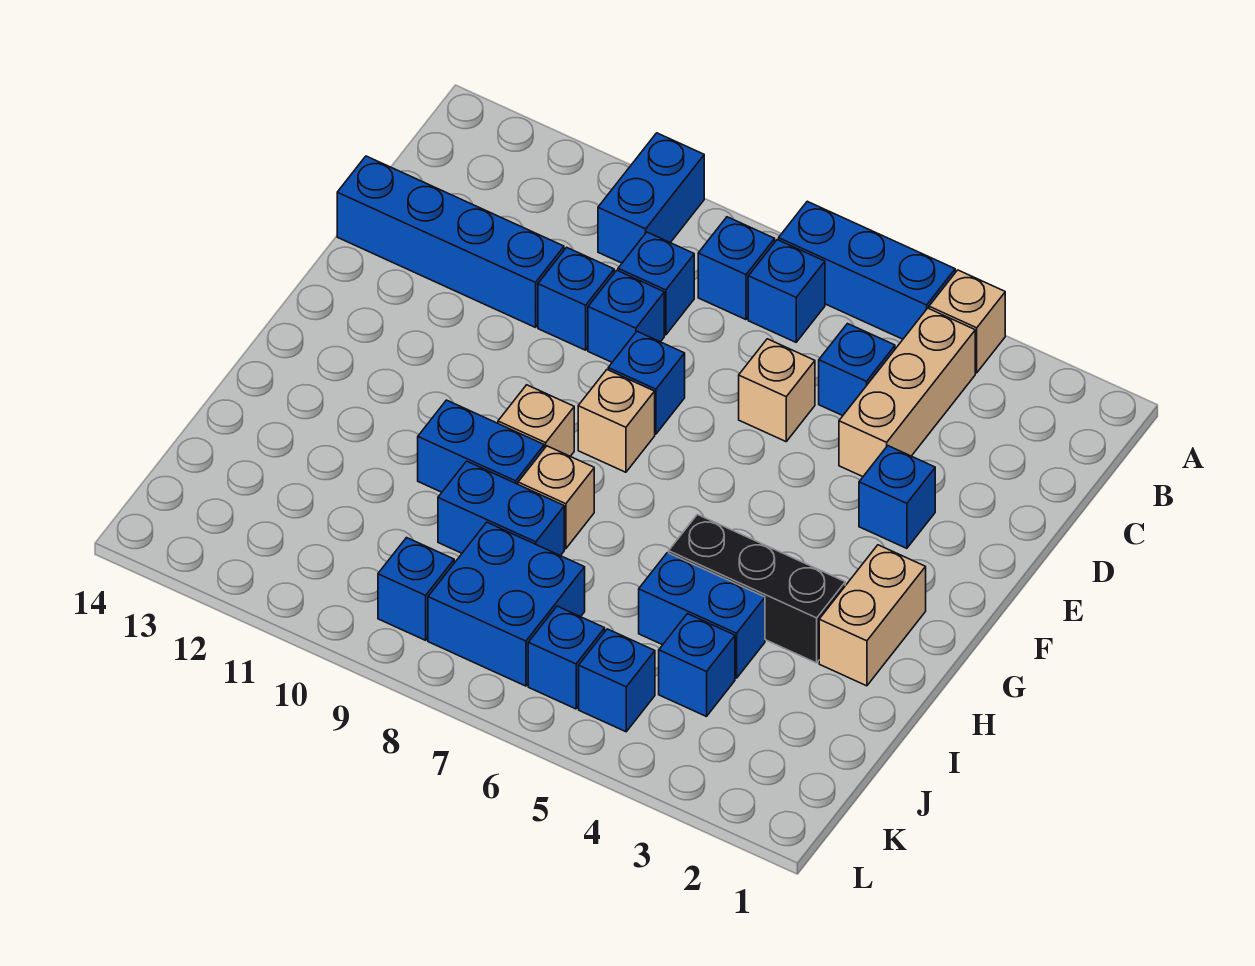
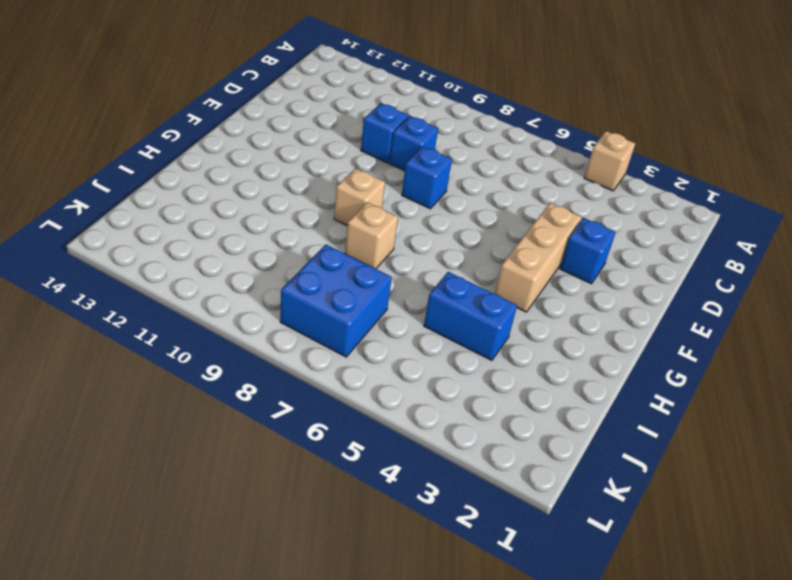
tan 1x3 brick [495,203,582,312] -> tan 1x3 brick moved to [839,308,975,477]
none -> blue 1x3 brick [779,201,955,339]
none -> blue 1x2 brick [598,133,704,263]
none -> blue 1x1 brick [748,240,825,342]

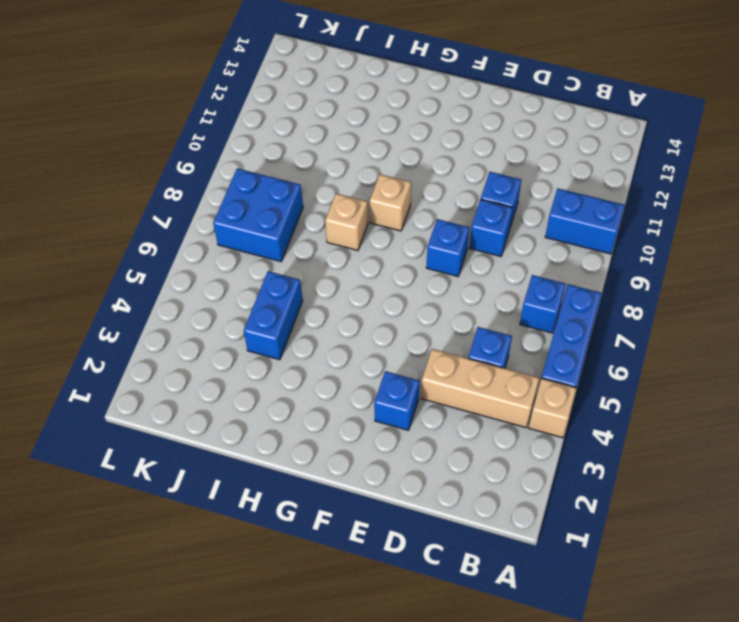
none -> blue 1x1 brick [698,217,775,320]
none -> blue 1x1 brick [618,232,694,335]
none -> tan 1x1 brick [739,339,815,441]

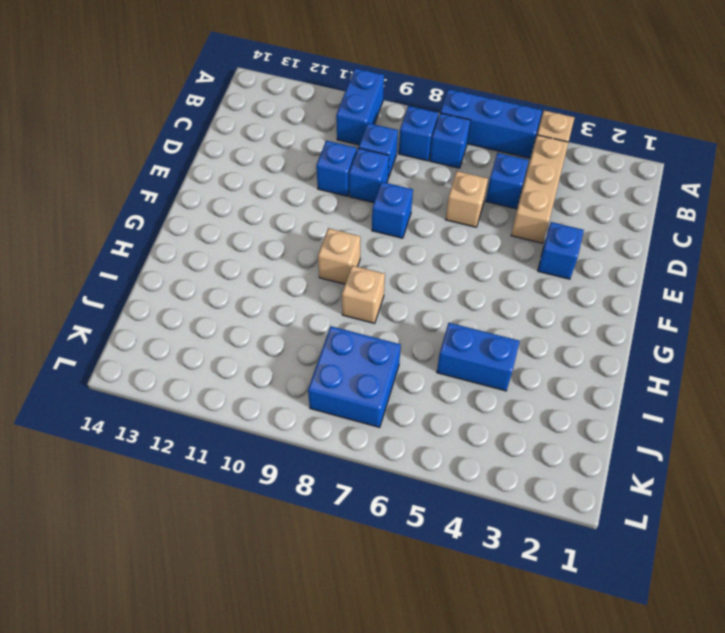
none -> blue 1x4 brick [337,156,564,327]
none -> tan 1x1 brick [578,370,655,472]
none -> tan 1x2 brick [819,545,926,686]

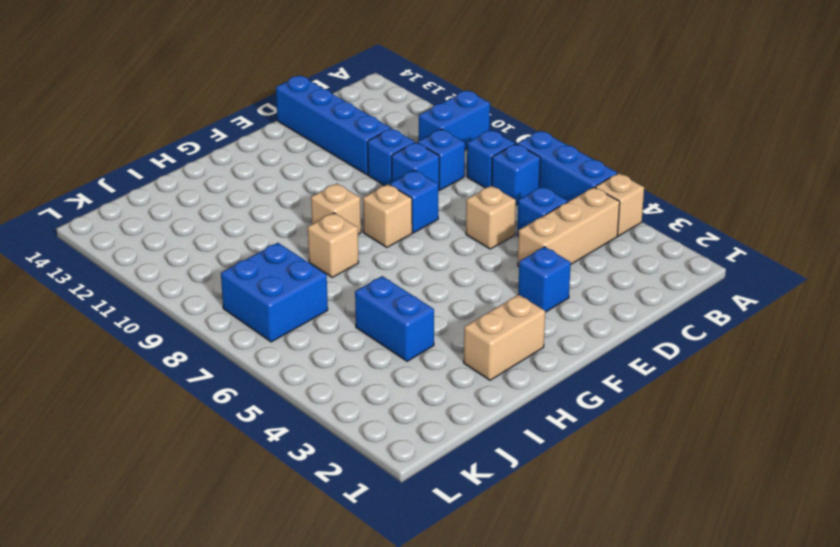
none -> black 1x3 brick [669,514,845,663]
none -> blue 1x2 brick [418,400,544,492]
none -> blue 1x2 brick [438,461,564,556]

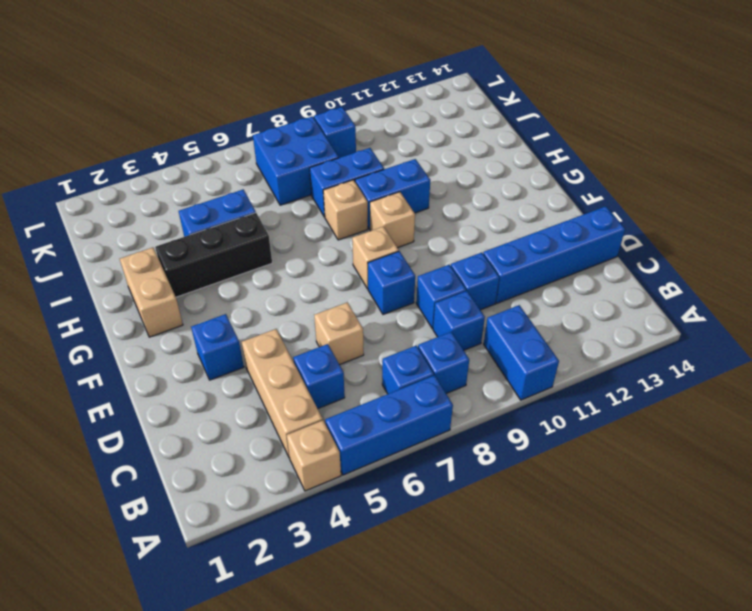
none -> blue 1x1 brick [659,614,735,717]
none -> blue 1x1 brick [579,629,655,732]
none -> blue 1x1 brick [528,606,605,709]

